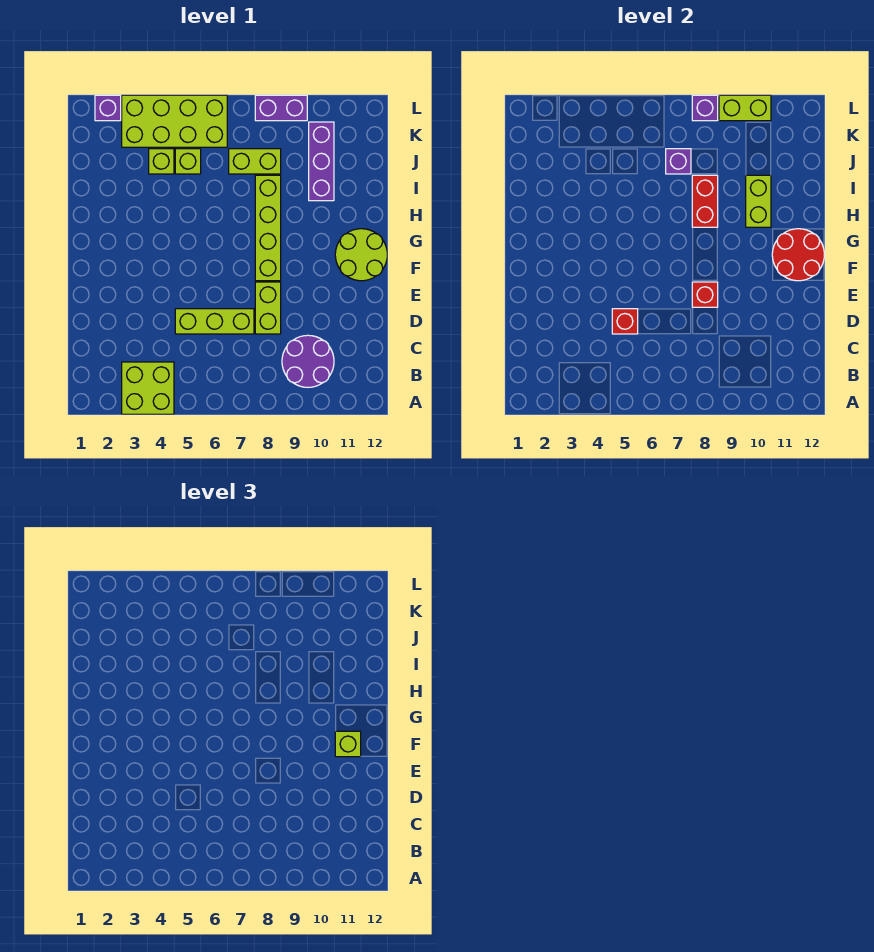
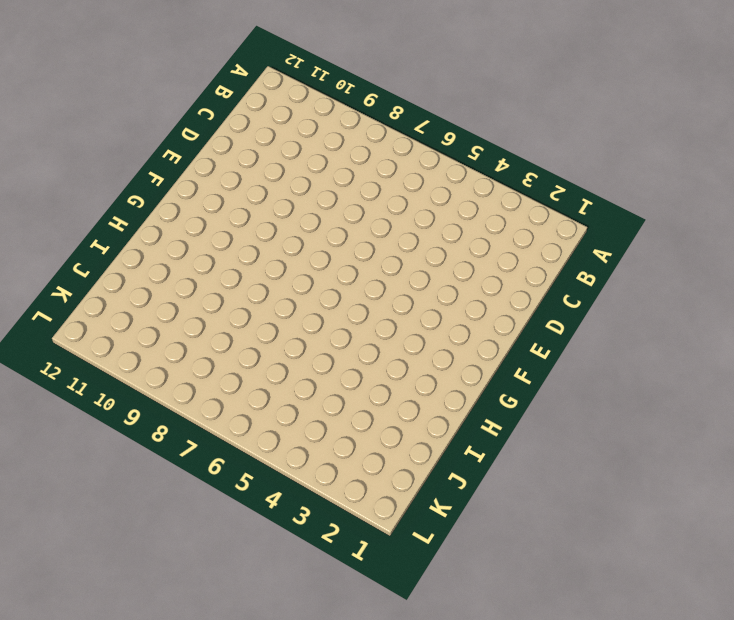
none -> lime 2x2 brick [122,362,174,414]
none -> purple 2x2 round brick [282,335,334,387]
none -> lime 1x3 brick [175,309,254,334]

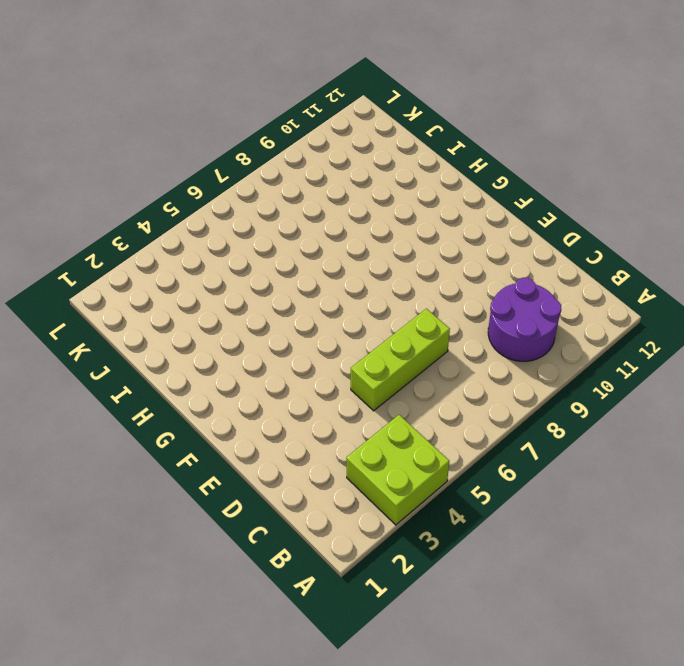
none -> lime 1x2 brick [255,282,281,334]
none -> lime 1x4 brick [255,175,281,281]
none -> lime 2x2 round brick [335,229,387,281]

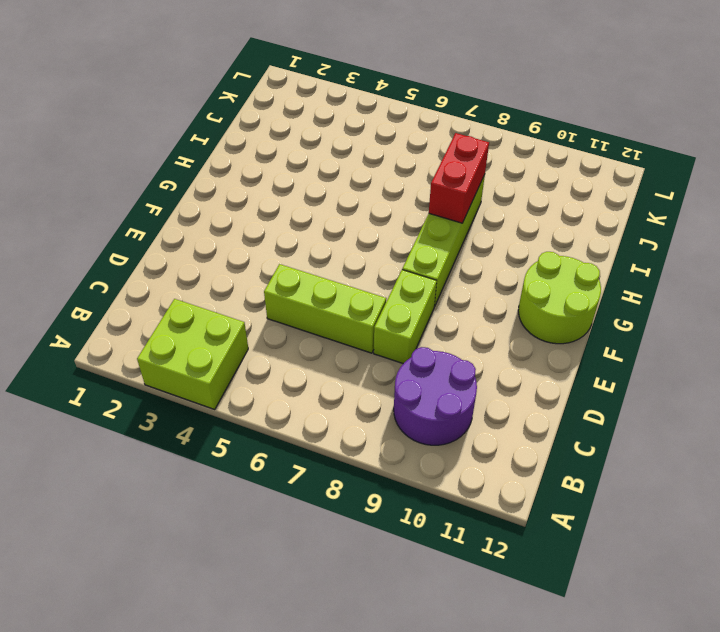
none -> purple 1x3 brick [309,122,334,201]
none -> lime 1x1 brick [149,149,174,174]
none -> lime 1x1 brick [175,149,201,174]

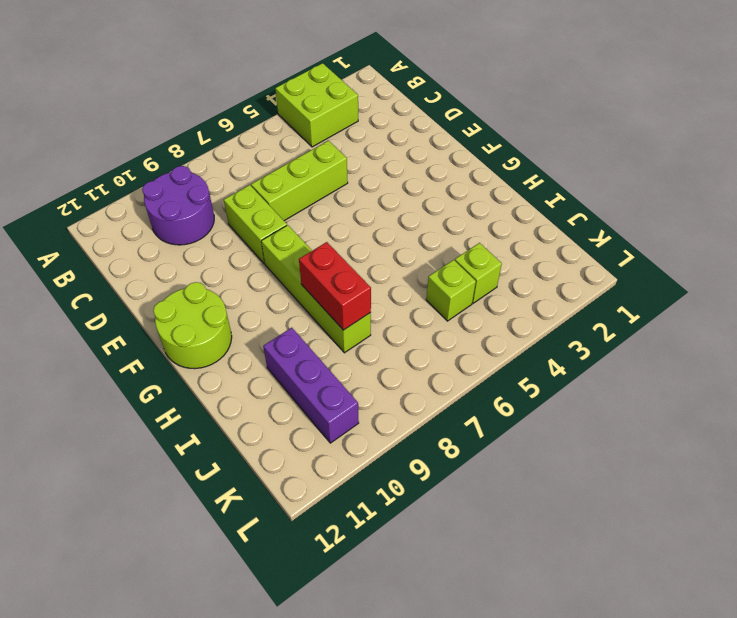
none -> lime 1x2 brick [229,149,281,174]
none -> lime 2x4 brick [122,95,227,147]
none -> purple 1x1 brick [95,95,121,121]

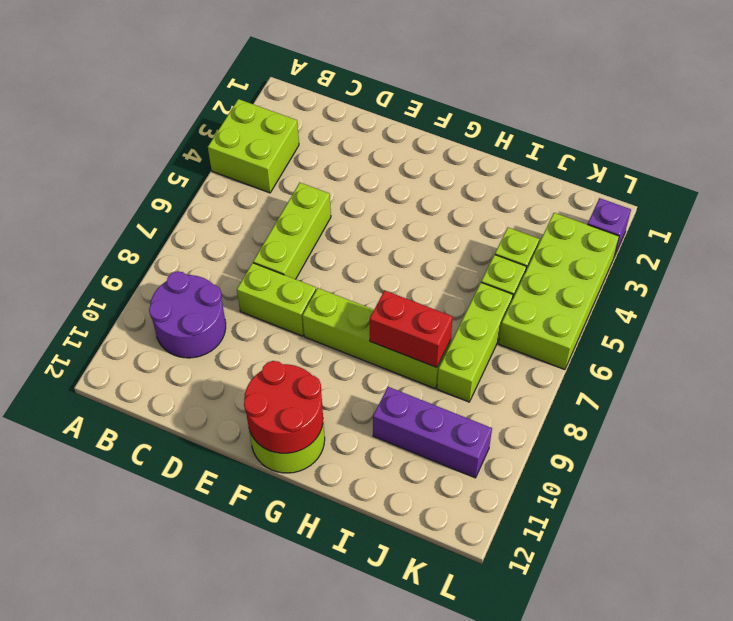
lime 1x3 brick [437,283,513,402] -> lime 1x2 brick [229,149,281,174]
none -> purple 1x2 brick [255,95,307,121]
none -> red 1x1 brick [612,309,638,334]
none -> red 1x1 brick [692,282,718,307]

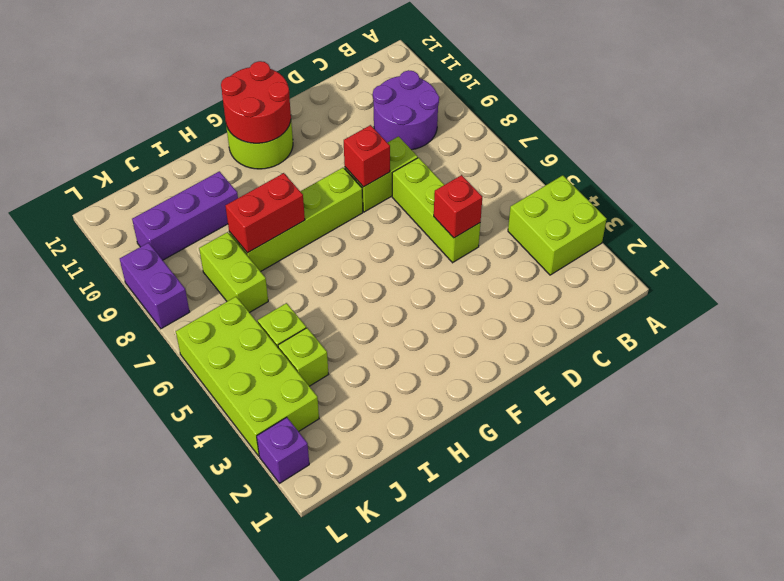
none -> lime 1x2 brick [746,175,771,227]
none -> purple 1x1 brick [666,149,691,174]
none -> purple 1x1 brick [692,95,718,121]

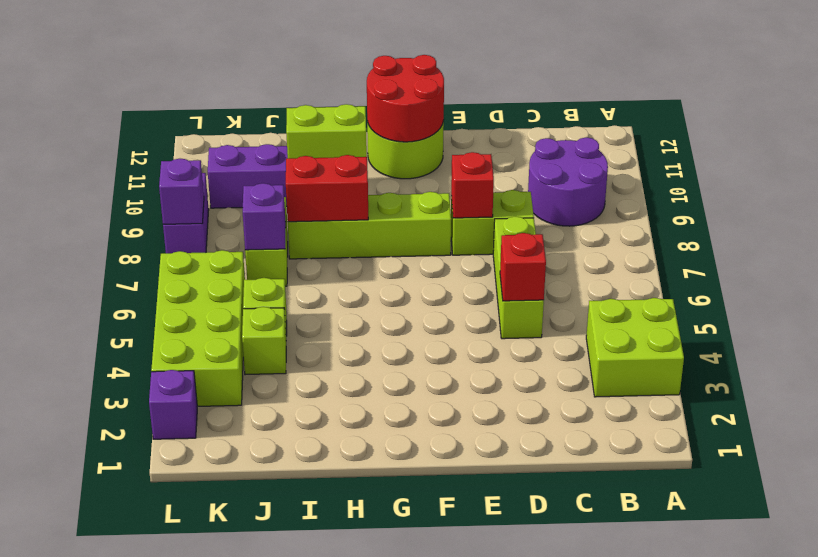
none -> lime 1x2 brick [719,95,771,121]
none -> lime 1x1 brick [335,731,361,757]

